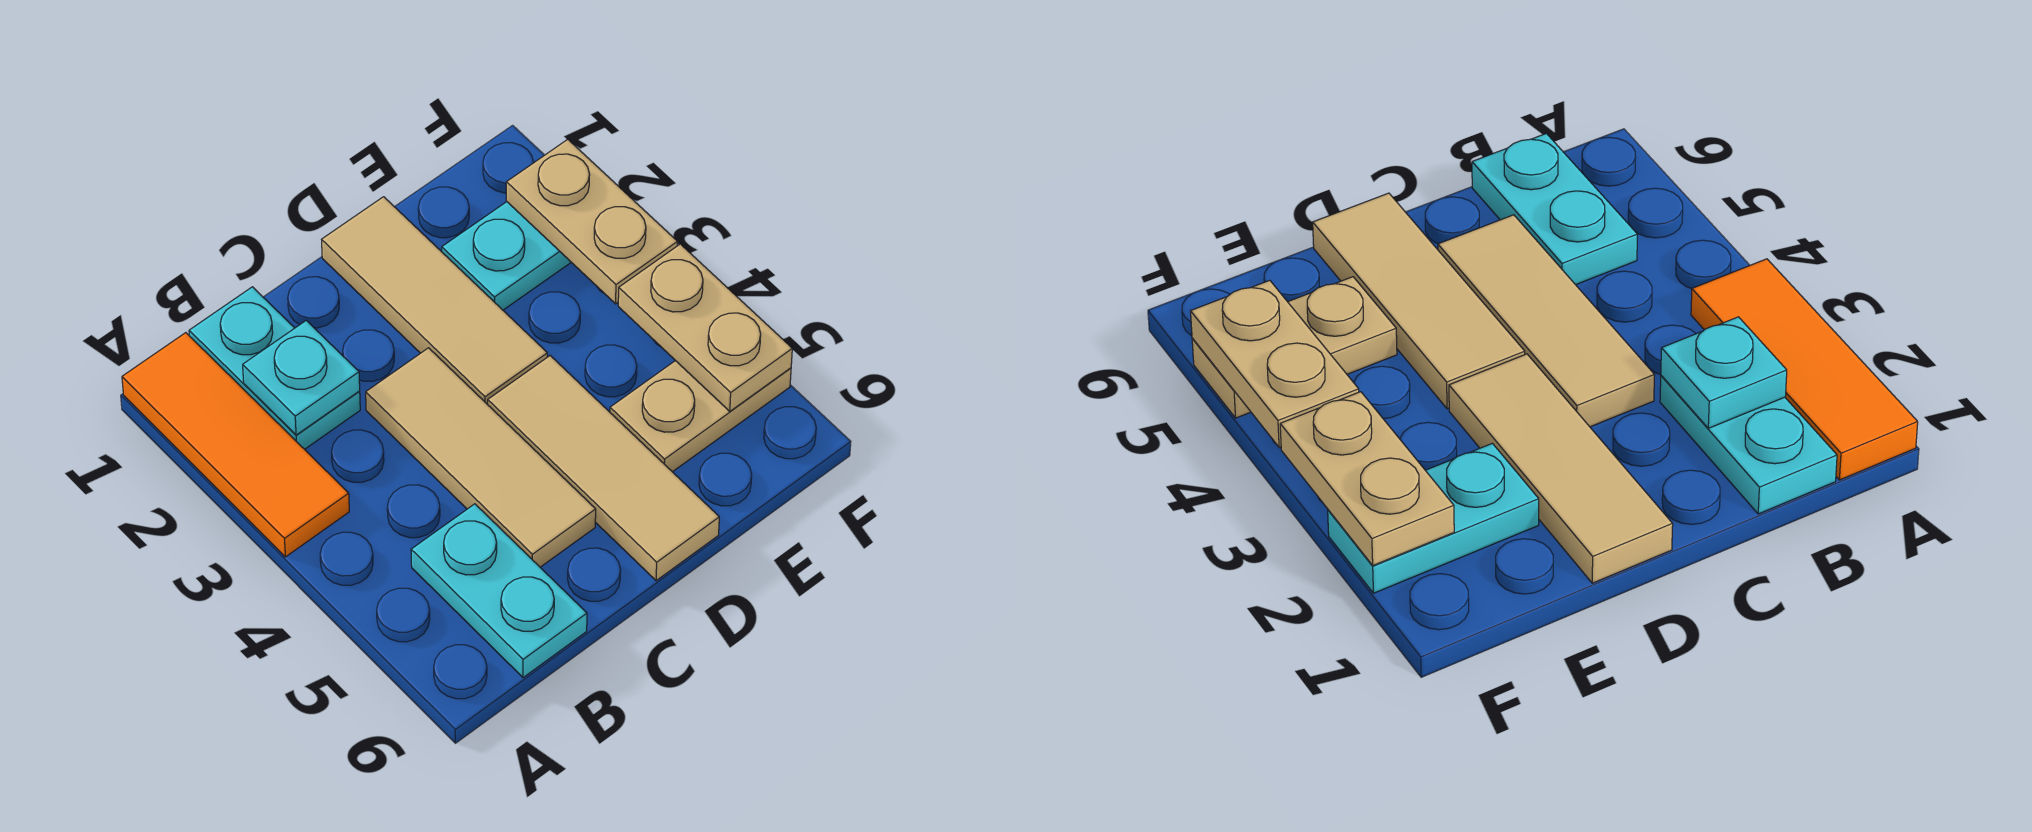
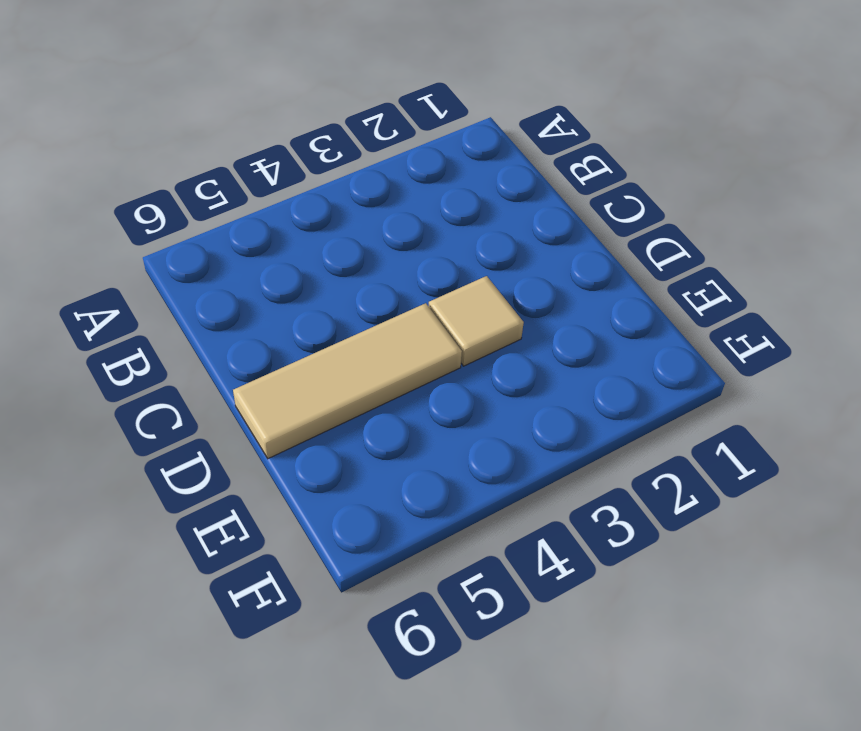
tan 1x1 tile [429,276,524,366] -> tan 1x3 tile [322,197,547,405]
none -> orange 1x3 tile [122,333,349,557]
none -> cyan 1x2 plate [189,287,360,449]

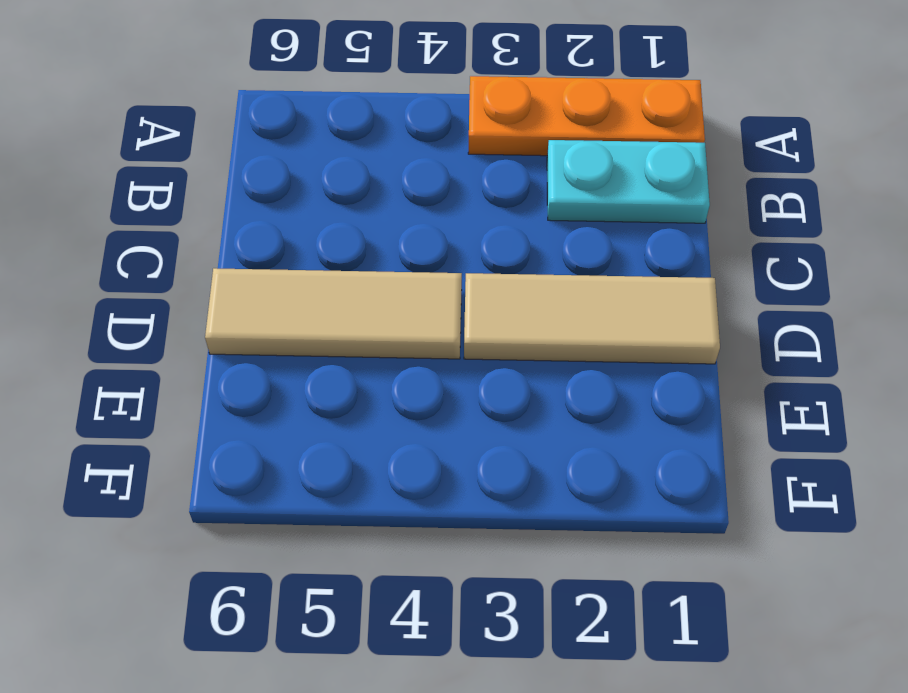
orange 1x3 plate [468,76,705,156] -> orange 1x3 tile [122,333,349,557]
none -> cyan 1x2 plate [411,504,587,678]
none -> tan 1x3 tile [366,348,596,567]

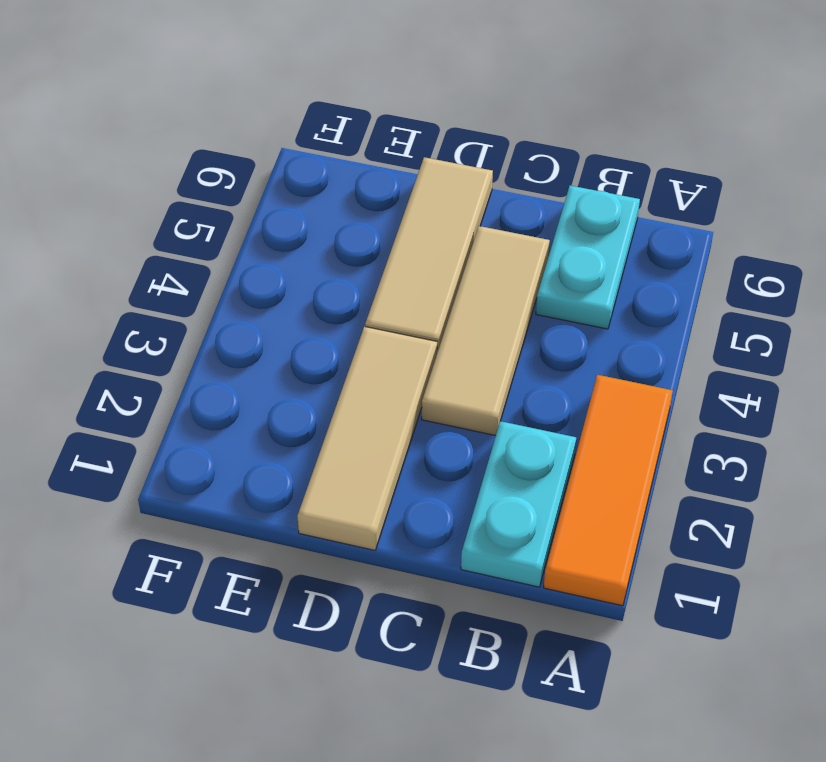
none -> cyan 1x2 plate [442,202,571,310]
none -> tan 1x2 plate [610,361,791,472]

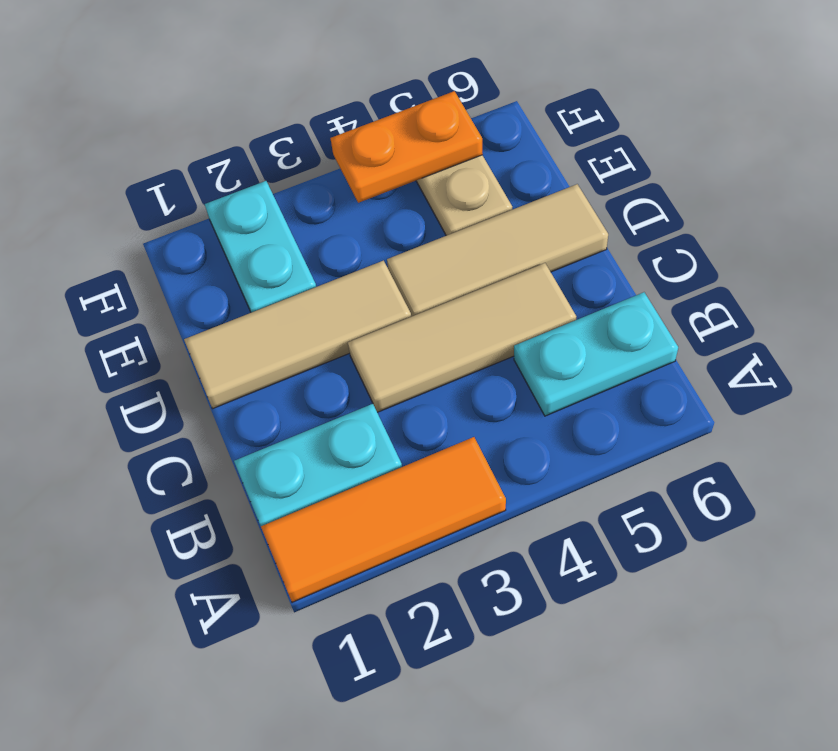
orange 1x2 plate [331,91,483,203] -> tan 1x2 plate [618,244,792,411]
none -> cyan 1x1 plate [243,321,360,435]
none -> tan 1x2 plate [506,139,678,304]

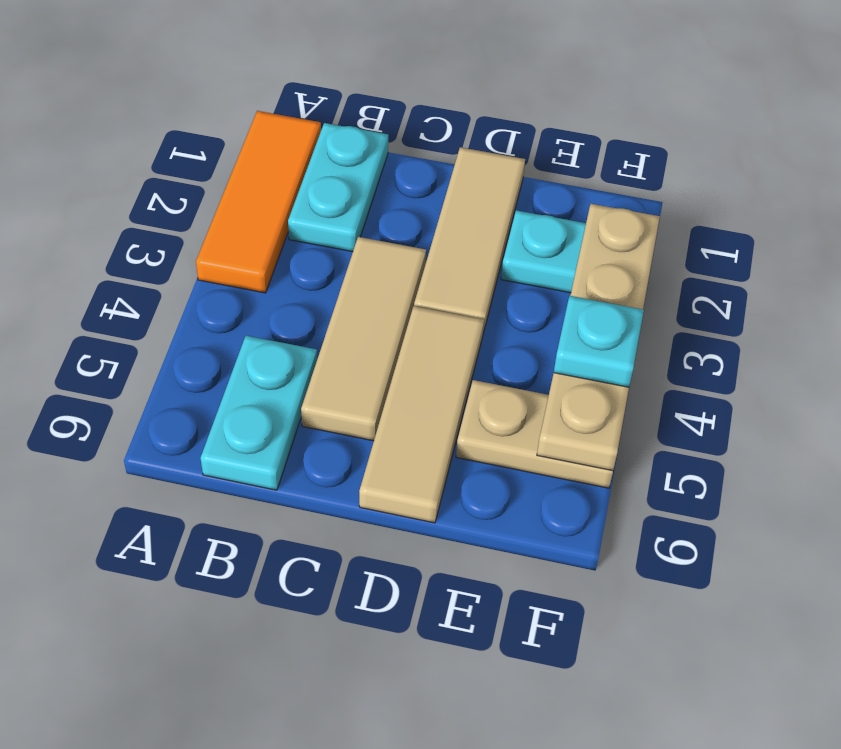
cyan 1x1 plate [554,296,644,387] -> cyan 1x1 plate moved to [243,321,360,435]

